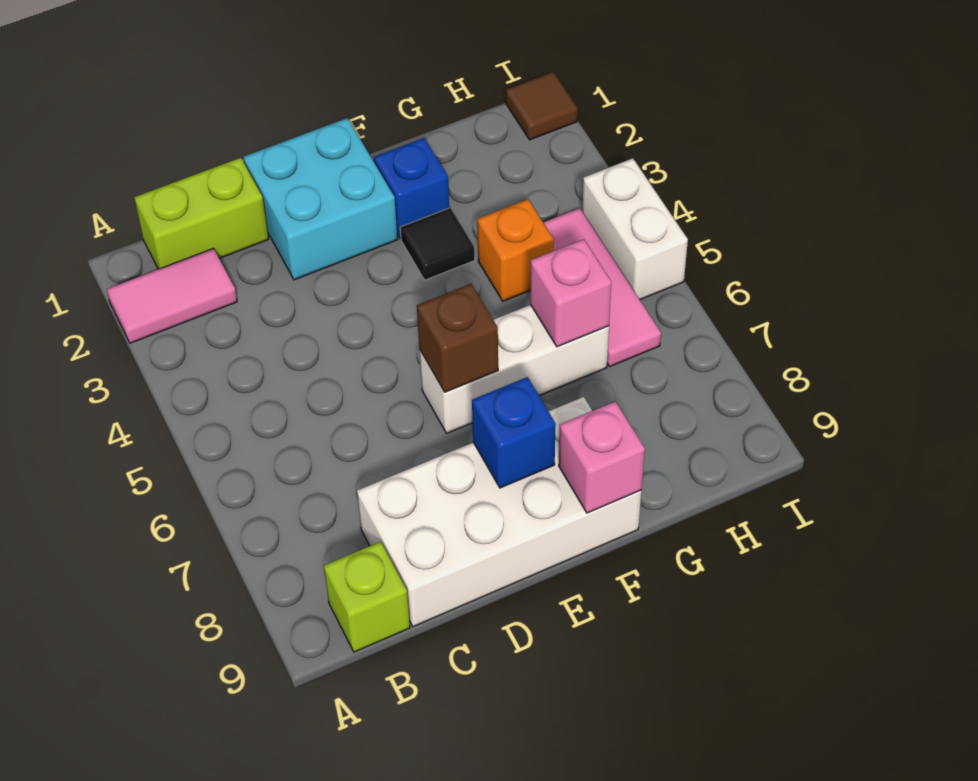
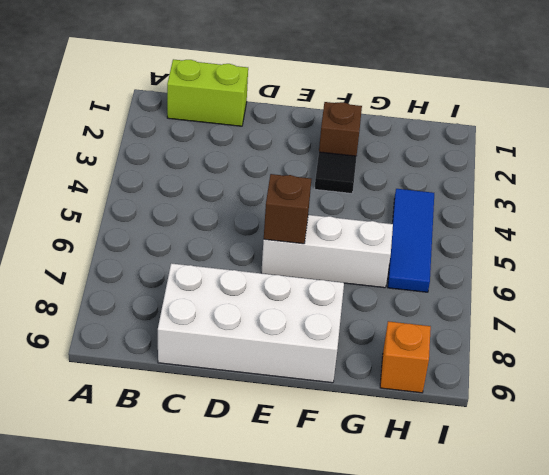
brown 1x1 brick [319,102,362,156] -> blue 1x1 brick [374,138,449,239]
blue 1x3 tile [388,189,434,292] -> pink 1x3 tile [543,208,661,367]
orange 1x1 brick [380,321,431,393] -> orange 1x1 brick moved to [477,199,554,301]
none -> pink 1x2 tile [107,248,237,343]
none -> lime 1x1 brick [324,542,410,652]
none -> cyan 2x2 brick [244,118,398,280]

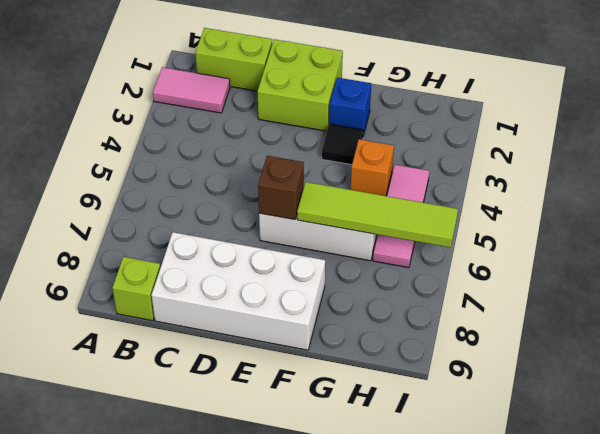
lime 2x2 brick [258,39,343,131] -> cyan 2x2 brick [244,118,398,280]
lime 1x4 tile [297,182,458,248] -> pink 1x1 brick [530,239,611,347]
none -> brown 1x1 tile [506,72,577,140]
none -> white 1x2 brick [582,158,688,300]
none -> blue 1x1 brick [472,377,556,488]

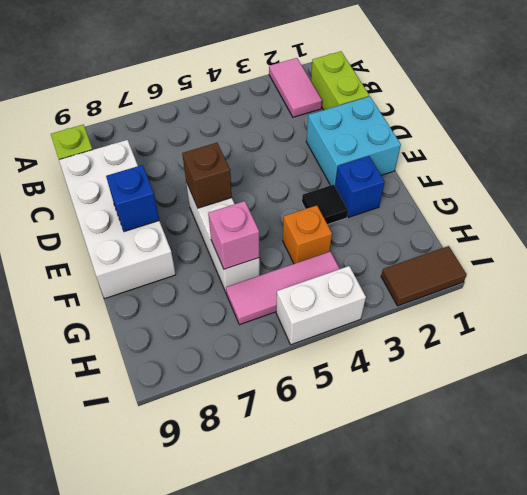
brown 1x2 tile [381,246,467,306] -> brown 1x1 tile [506,72,577,140]
none -> pink 1x1 brick [559,402,645,513]

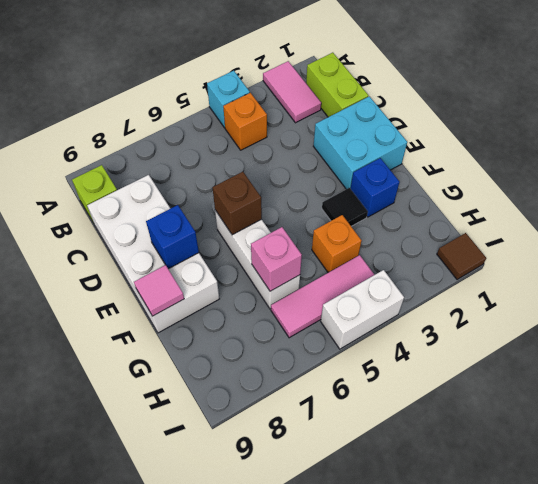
cyan 1x1 brick [207,71,250,128] -> none
orange 1x1 brick [223,93,267,150] -> none
pink 1x1 tile [134,265,184,316] -> pink 1x1 brick [559,402,645,513]

